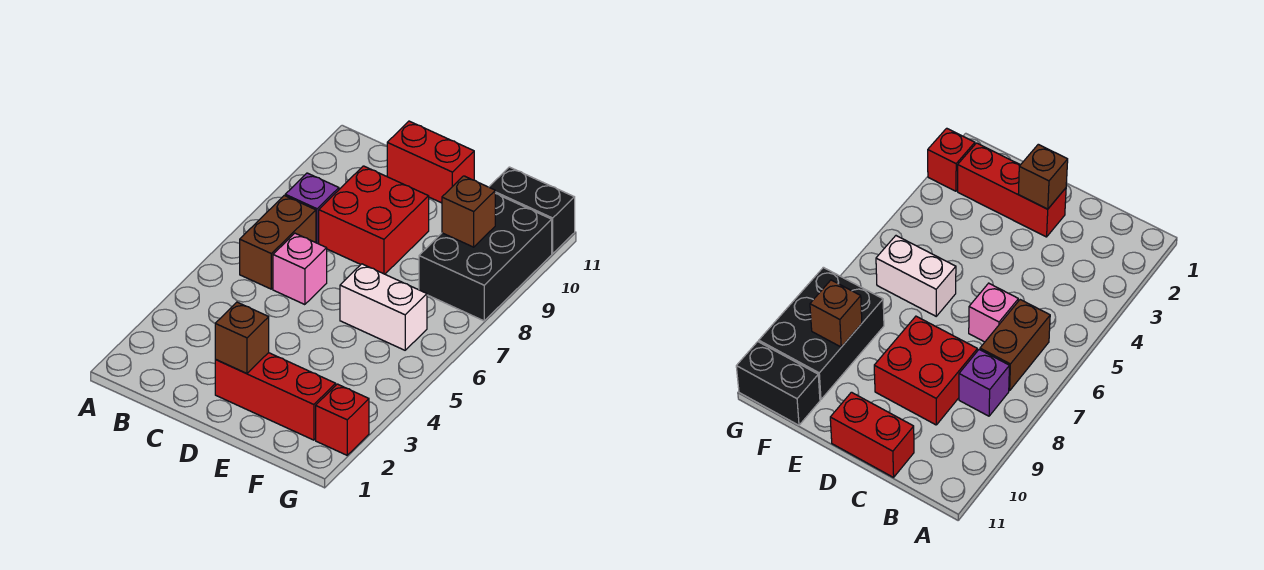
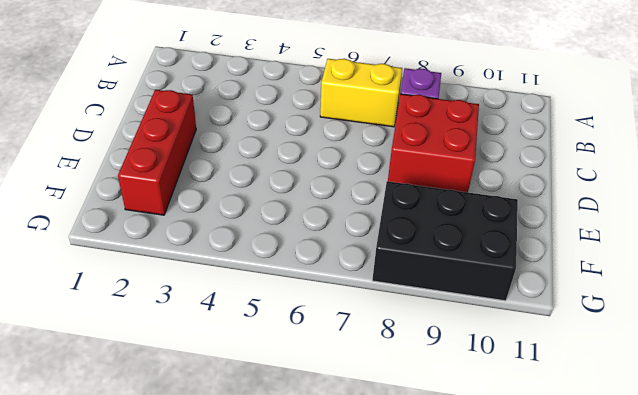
yellow 1x2 brick [320,59,402,127] -> brown 1x2 brick [240,196,316,289]
none -> pink 1x1 brick [273,233,327,305]
none -> red 1x2 brick [387,121,474,203]
none -> white 1x2 brick [340,264,427,350]

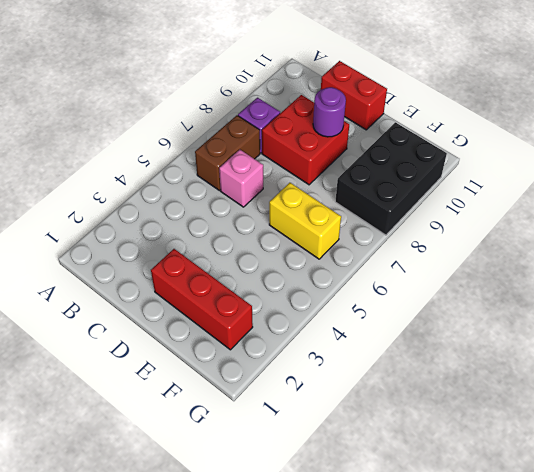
purple 1x1 round brick [313,87,346,137] -> none
yellow 1x2 brick [269,183,341,259] -> white 1x2 brick [340,264,427,350]
none -> black 1x2 brick [489,167,575,254]
none -> red 1x1 brick [316,384,369,455]
none -> brown 1x1 brick [215,302,269,374]

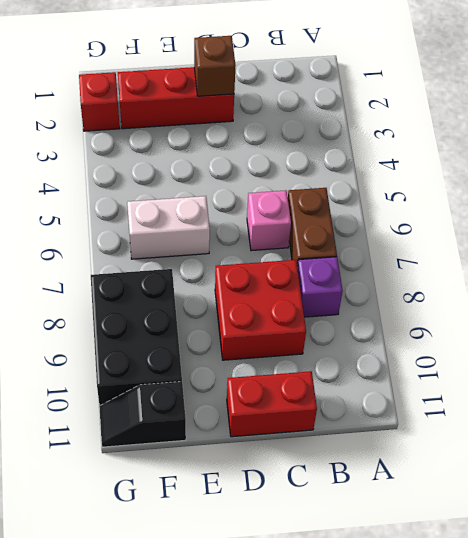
black 1x2 slope [99,382,186,447] -> black 1x2 brick [489,167,575,254]
none -> brown 1x1 brick [442,176,495,247]

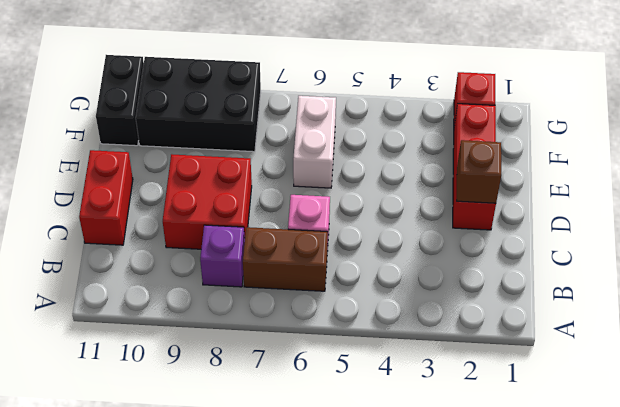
none -> brown 1x1 brick [442,176,495,247]

